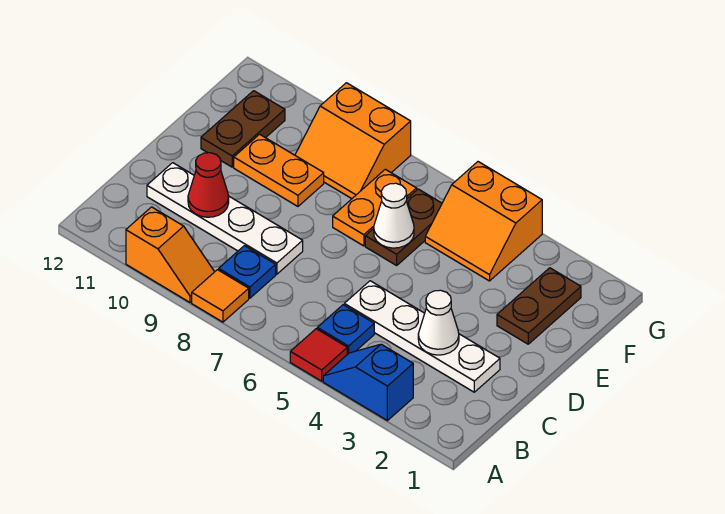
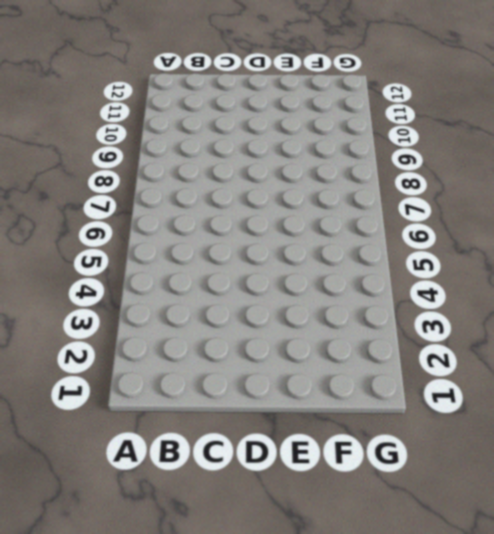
none -> blue 1x2 slope [323,344,413,420]
none -> red 1x1 tile [290,329,347,381]
none -> orange 1x1 tile [192,270,249,322]

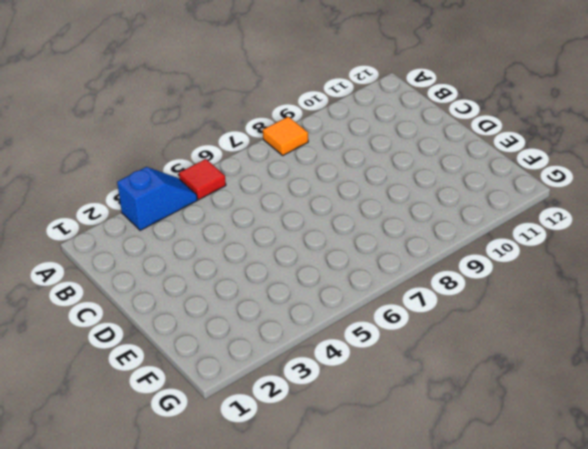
none -> orange 1x2 slope [126,207,214,302]
none -> blue 1x1 plate [317,305,374,354]
none -> blue 1x1 plate [219,246,276,298]

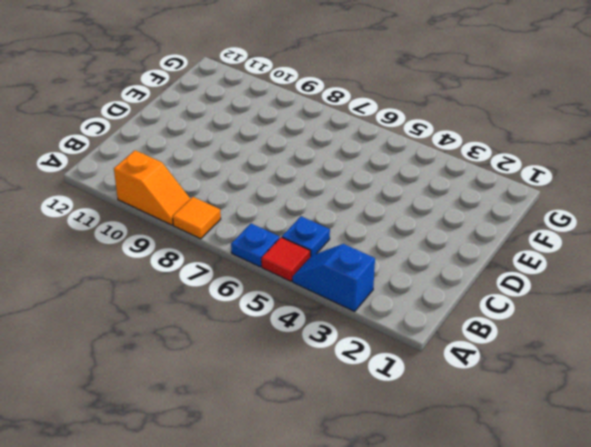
blue 1x1 plate [231,224,280,267] -> blue 1x1 plate moved to [219,246,276,298]
none -> white 1x4 plate [344,281,500,392]
none -> white 1x4 plate [147,163,303,274]
none -> brown 1x2 plate [497,268,581,344]

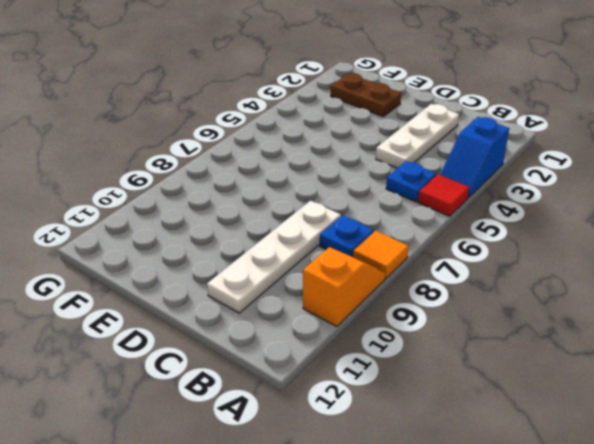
white 1x3 plate [376,104,459,168] -> white 1x4 plate [344,281,500,392]
none -> brown 1x2 plate [365,189,442,265]
none -> orange 1x2 plate [333,169,417,246]
none -> orange 1x2 plate [234,134,324,206]

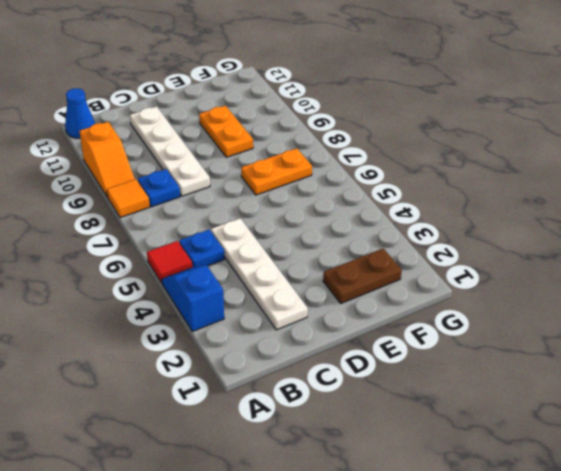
blue 1x1 cone [65,88,95,138] -> none
none -> brown 1x2 plate [365,189,442,265]
none -> brown 1x2 plate [201,91,285,167]
none -> orange 2x2 slope [425,162,542,281]

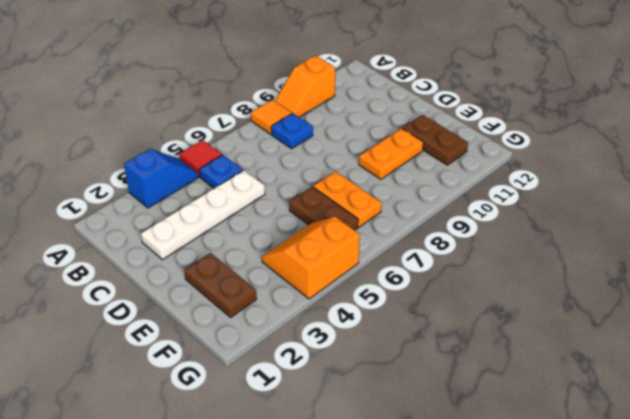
none -> white 1x4 plate [147,163,303,274]
none -> orange 2x2 slope [295,83,411,199]
none -> white 1x1 cone [418,290,459,355]

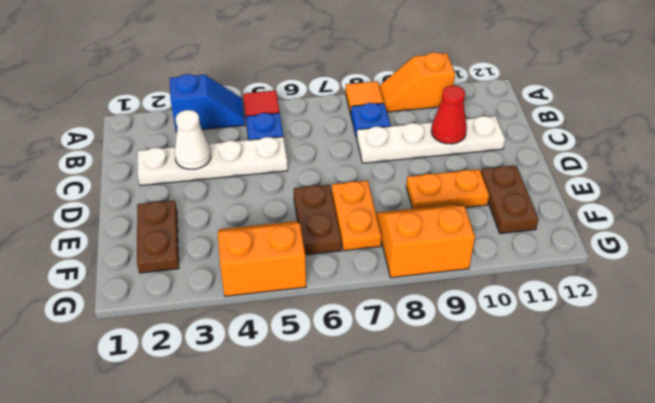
none -> white 1x1 cone [374,183,414,248]

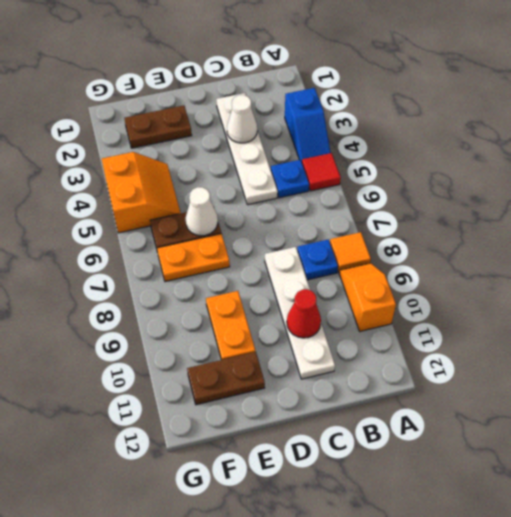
none -> orange 2x2 slope [295,83,411,199]

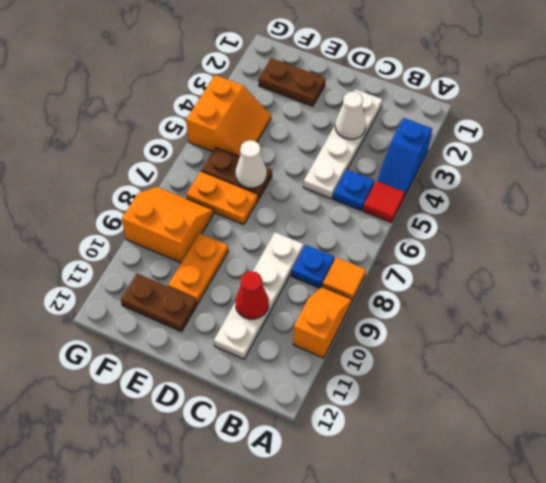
orange 2x2 slope [122,187,214,263] -> orange 2x2 slope turned to [295,83,411,199]

